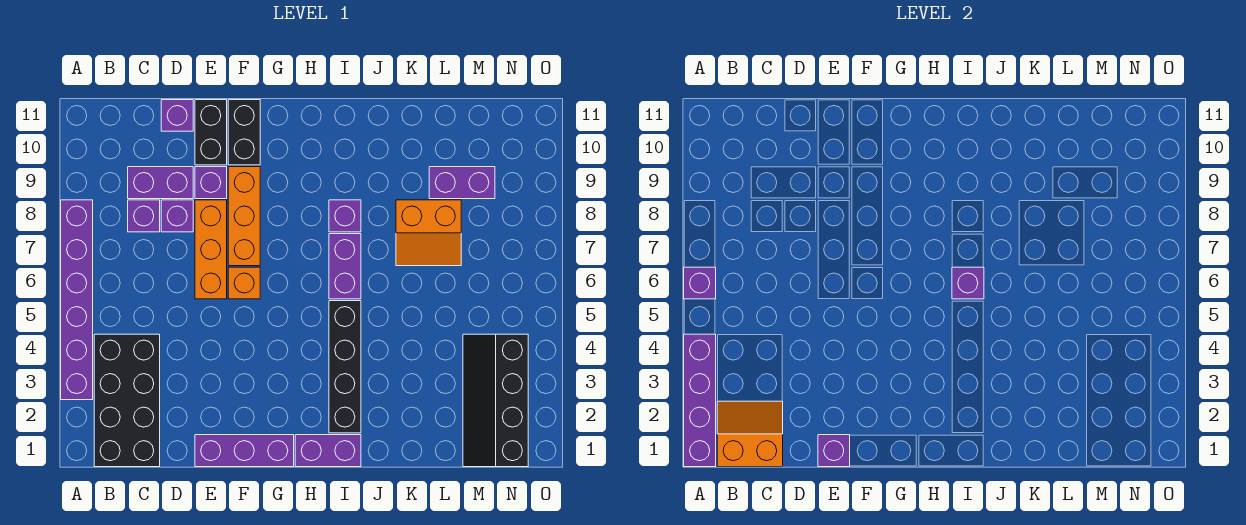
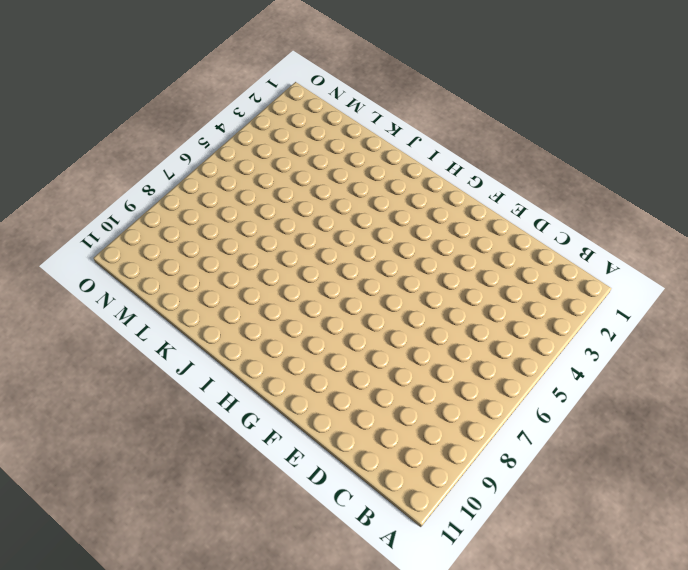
none -> purple 1x6 brick [61,200,93,400]
none -> black 2x4 brick [94,334,160,467]
none -> purple 1x1 brick [128,200,160,232]

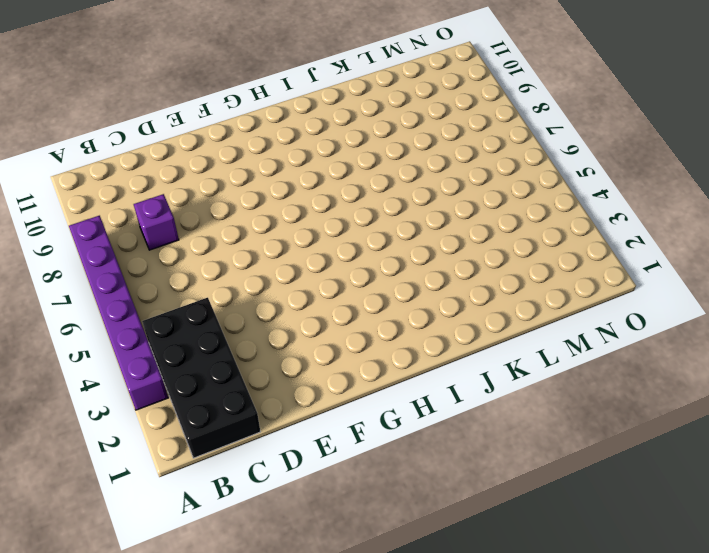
none -> purple 1x2 brick [128,167,193,199]
none -> purple 1x1 brick [161,200,193,232]
none -> purple 1x1 brick [161,100,193,131]

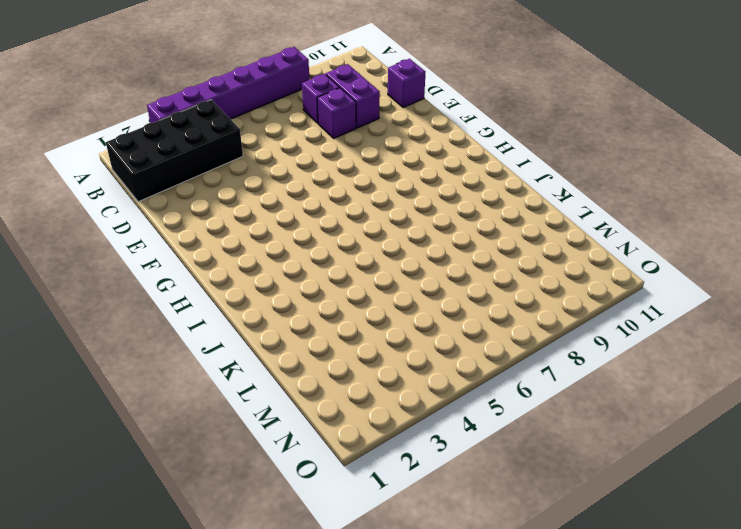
none -> purple 1x3 brick [195,435,294,467]
none -> orange 1x3 brick [195,200,227,299]
none -> purple 1x1 brick [195,167,227,199]

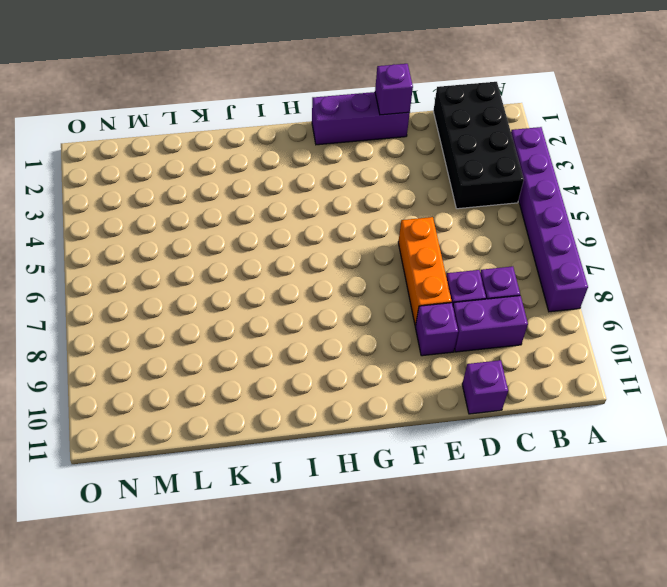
none -> black 1x2 brick [195,100,227,165]
none -> orange 1x1 brick [228,267,260,299]
none -> orange 1x3 brick [228,167,260,266]

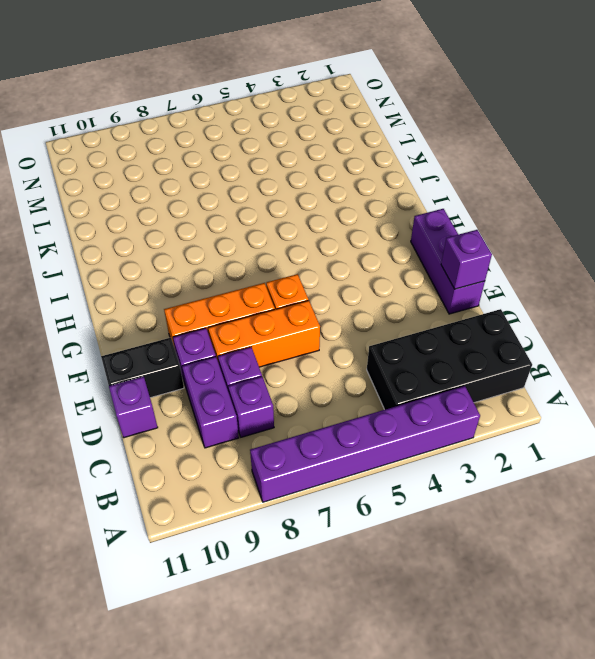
none -> black 1x2 brick [228,100,260,165]
none -> purple 1x2 brick [295,435,361,467]
none -> black 1x4 brick [329,301,361,433]

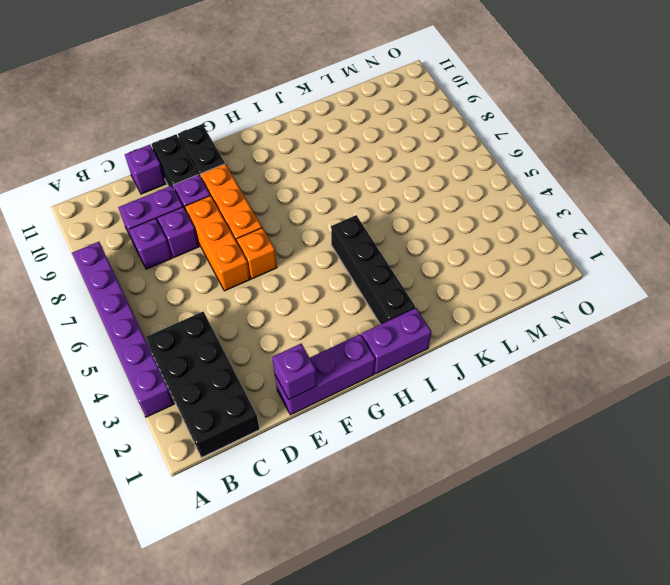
none -> purple 1x2 brick [329,234,361,299]
none -> purple 1x1 brick [329,200,361,232]
none -> orange 2x2 slope [396,200,461,266]

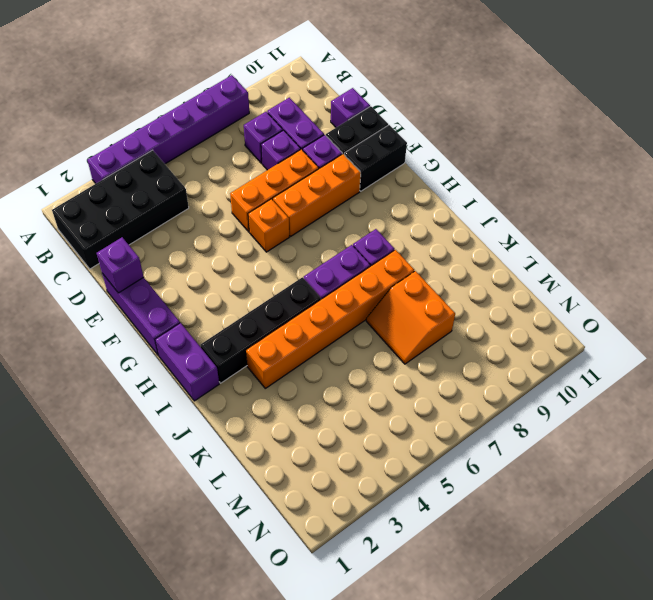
orange 1x6 brick [246,250,414,388] -> none
none -> purple 1x2 brick [429,167,495,199]
none -> black 2x4 slope [463,334,528,467]
none -> purple 1x4 brick [684,334,716,467]

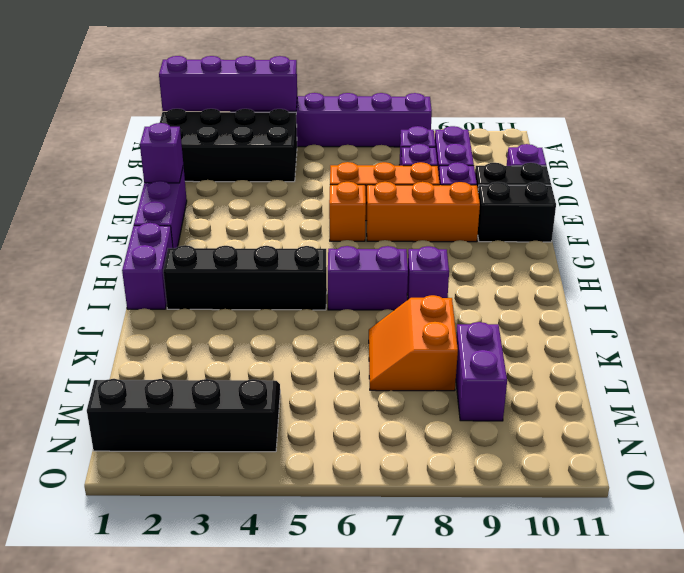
none -> purple 1x1 brick [684,267,716,299]
none -> orange 2x2 slope [717,401,783,467]
none -> purple 1x1 brick [952,267,984,299]

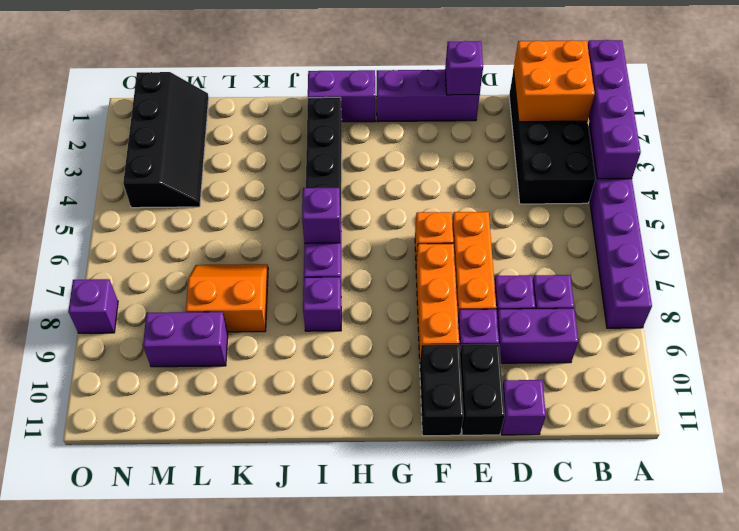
orange 2x2 brick [514,40,595,122] -> orange 2x2 slope [717,401,783,467]
purple 1x1 brick [68,279,118,333] -> purple 1x1 brick moved to [684,267,716,299]

